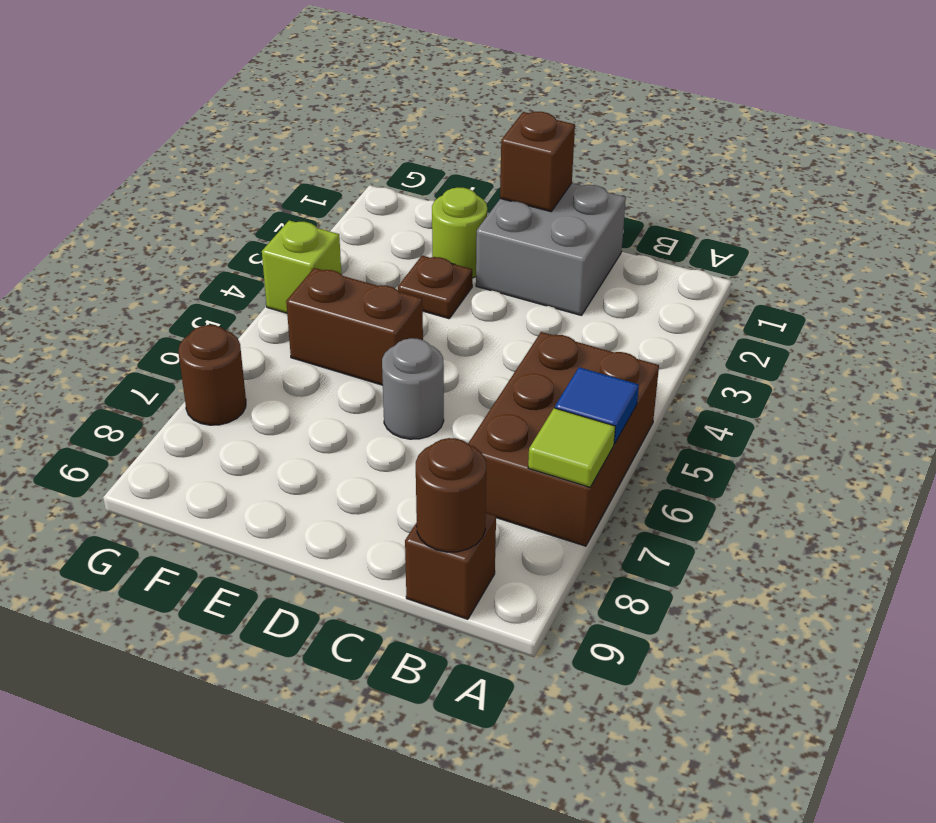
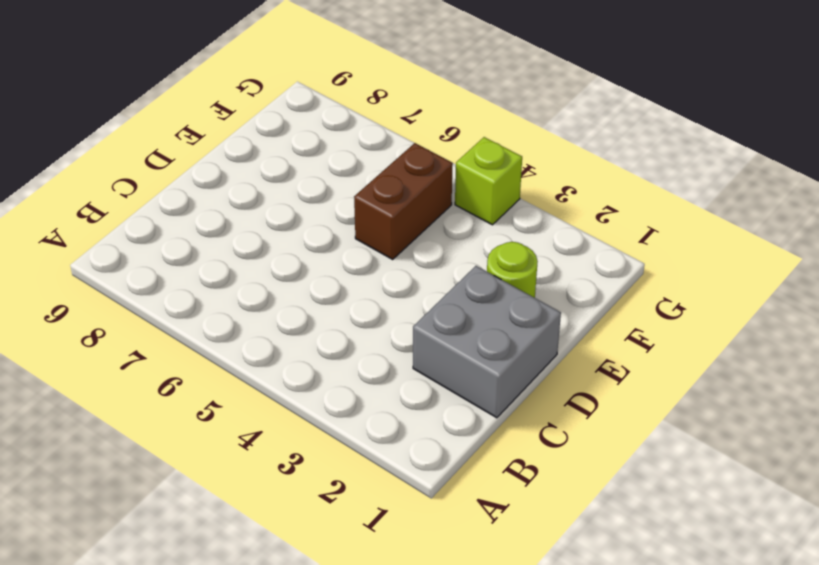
none -> brown 2x3 brick [468,332,659,546]
none -> brown 1x1 brick [405,512,496,619]
none -> grey 1x1 round brick [382,338,444,439]

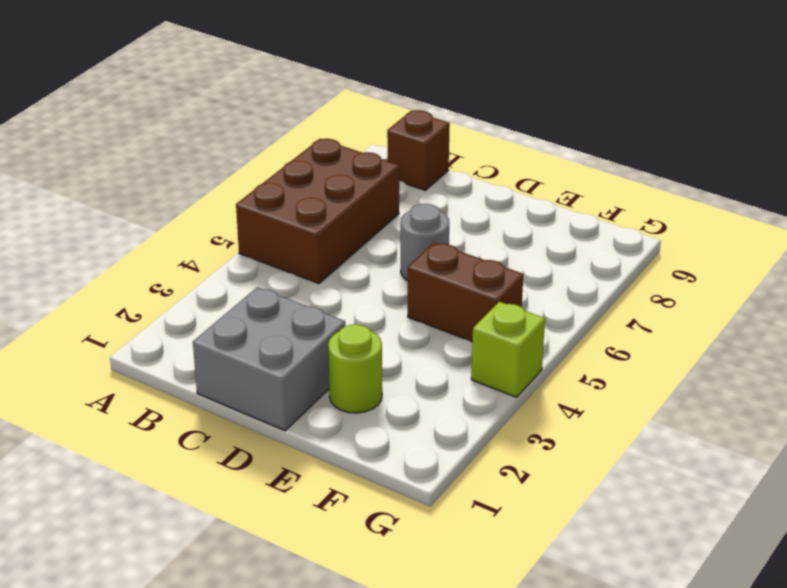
none -> brown 1x1 plate [398,256,472,319]
none -> brown 1x1 round brick [178,325,246,425]
none -> blue 1x1 tile [555,367,639,444]

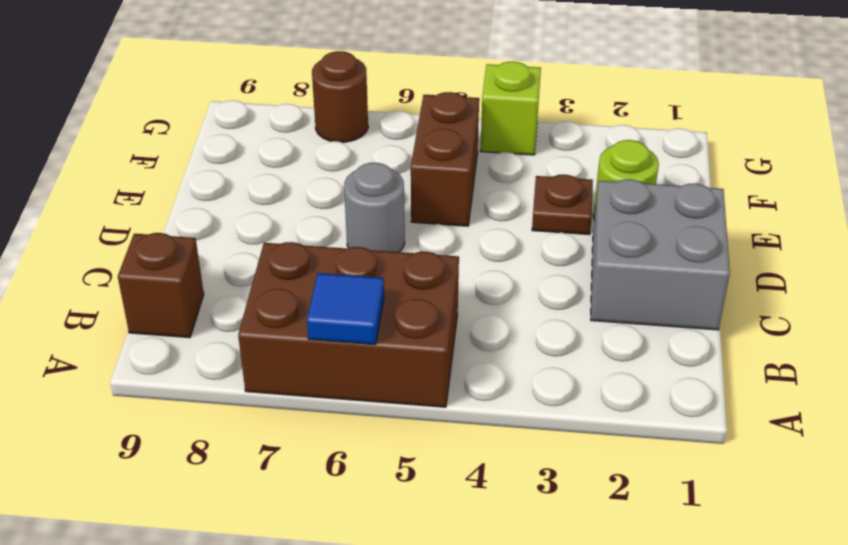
none -> lime 1x1 tile [528,408,615,487]
none -> brown 1x1 round brick [416,438,486,552]
none -> brown 1x1 brick [500,112,575,212]

